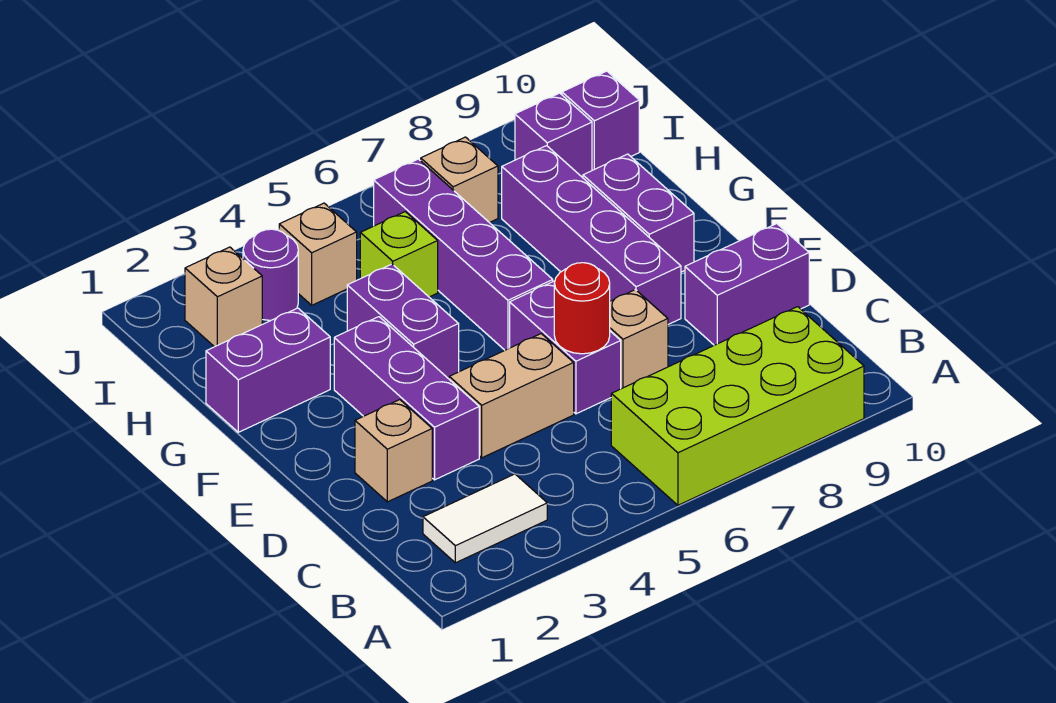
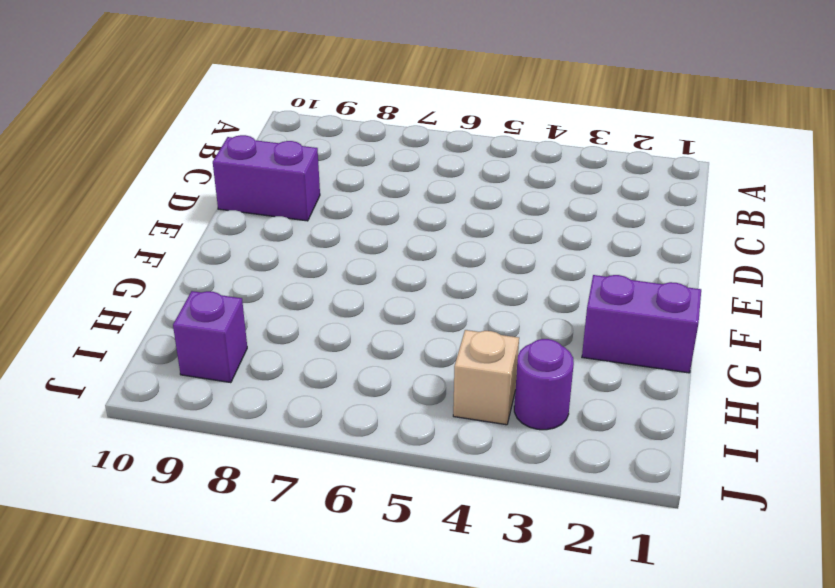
none -> lime 2x4 brick [611,307,864,505]
none -> white 1x2 tile [423,474,547,563]
none -> tan 1x1 brick [355,400,432,502]

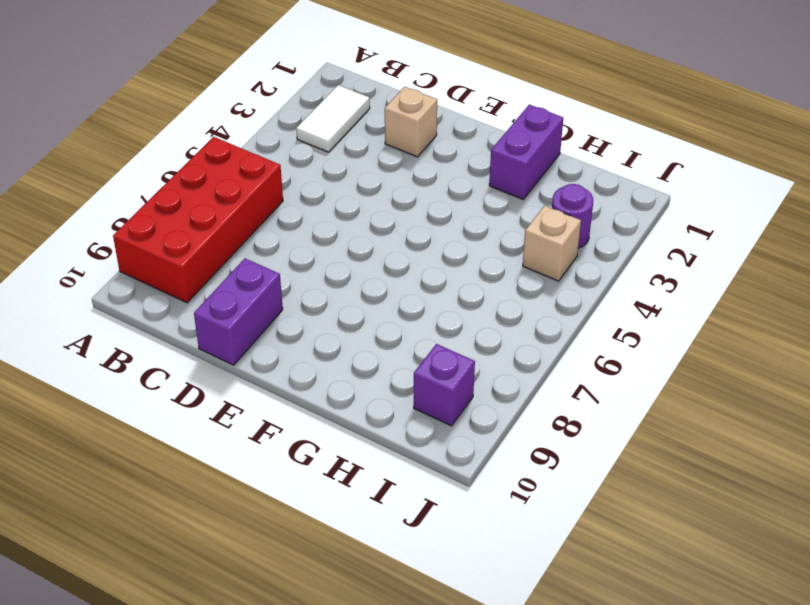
red 2x4 brick [113,137,283,303] -> lime 2x4 brick [611,307,864,505]
none -> purple 1x3 brick [334,317,479,480]
none -> tan 1x2 brick [449,334,574,458]
none -> purple 1x2 brick [510,281,621,414]

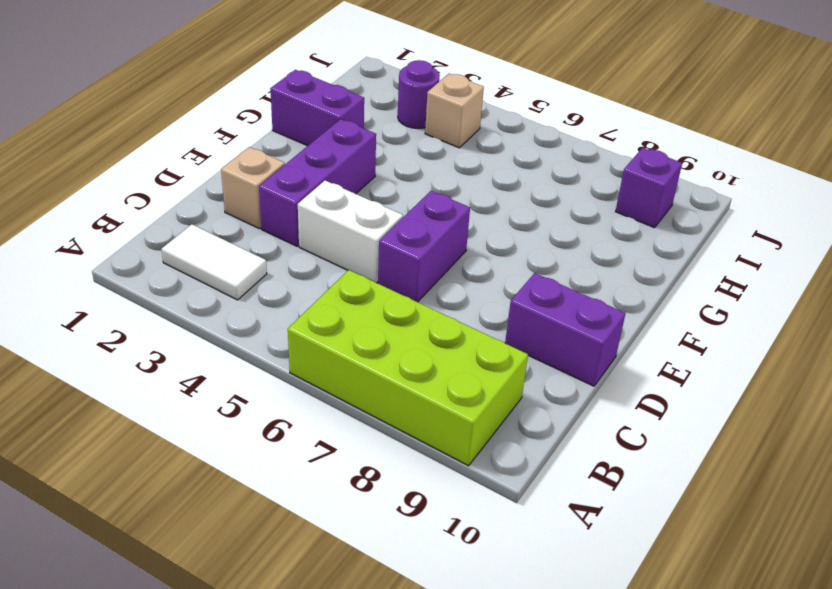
white 1x2 brick [298,181,403,283] -> tan 1x2 brick [449,334,574,458]
none -> tan 1x1 brick [610,290,668,389]
none -> purple 1x4 brick [502,146,681,324]
none -> purple 1x2 brick [347,264,459,379]

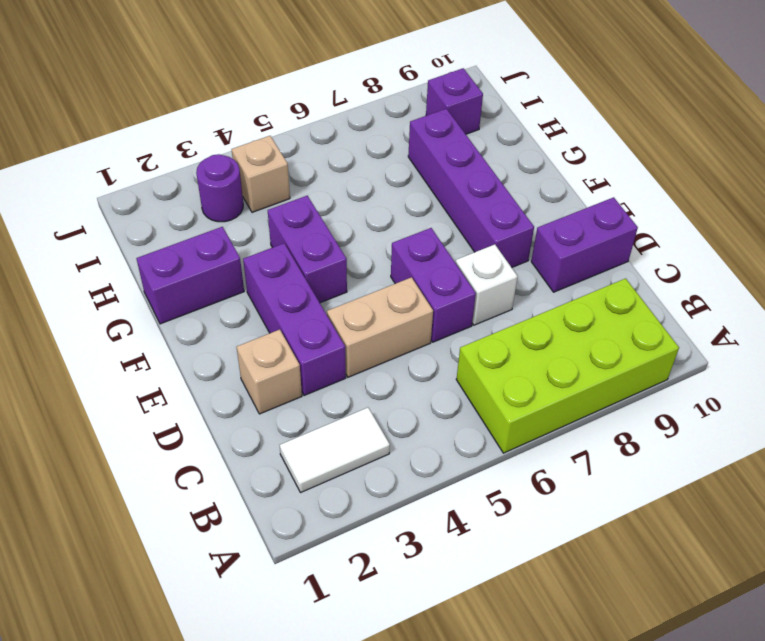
white 1x1 brick [456,244,518,325] -> tan 1x1 brick [610,290,668,389]
none -> purple 1x4 brick [374,159,553,350]
none -> purple 1x2 brick [583,154,694,272]
none -> lime 1x1 brick [360,212,438,297]

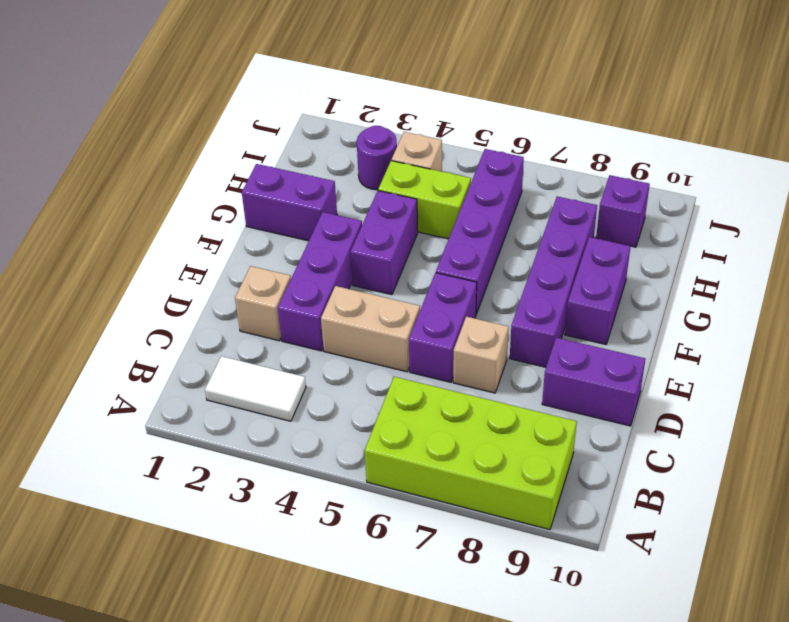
lime 1x2 brick [378,161,471,239] -> lime 1x1 brick [360,212,438,297]
none -> tan 1x1 brick [185,247,262,347]
none -> tan 1x1 brick [421,137,498,223]
none -> purple 1x1 brick [562,71,639,170]

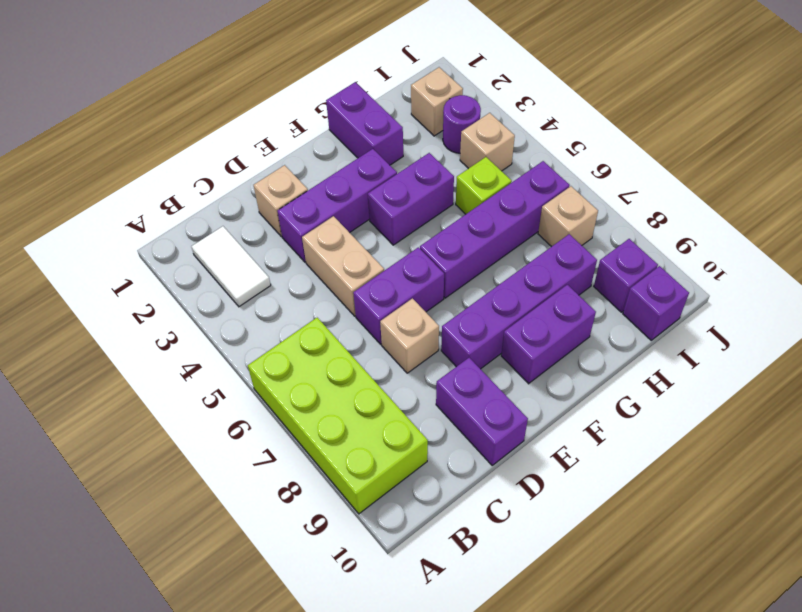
none -> red 1x1 round brick [554,263,610,354]

